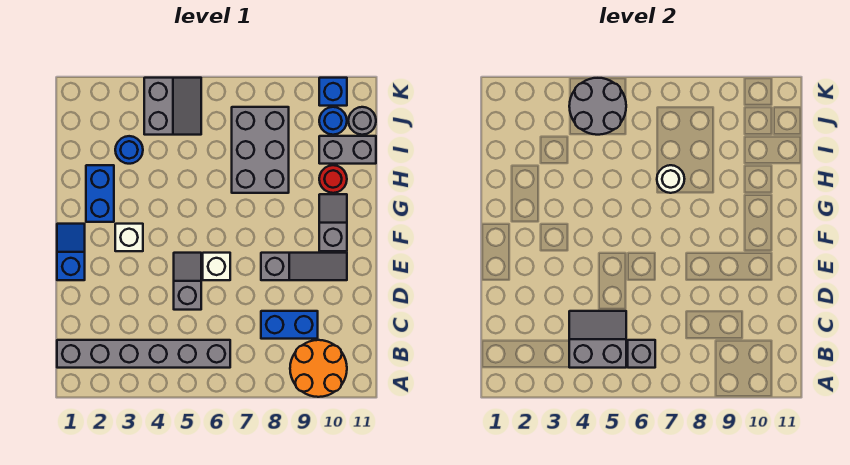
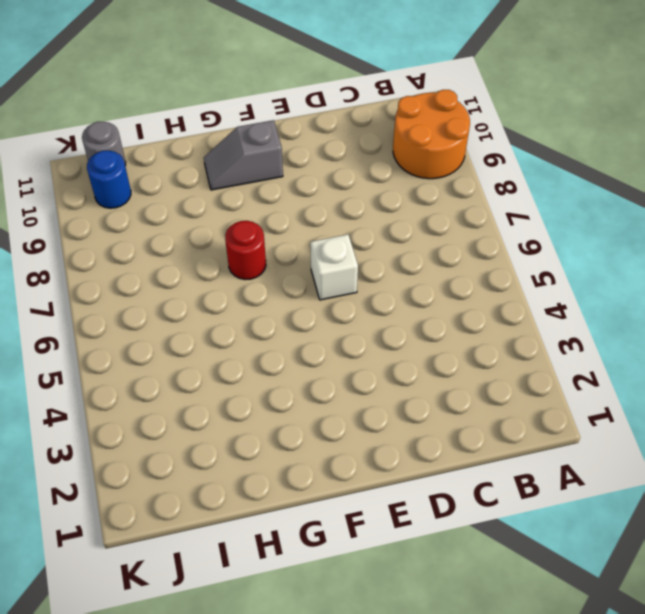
red 1x1 round brick [225,221,266,280] -> red 1x1 round brick moved to [319,165,347,193]
none -> grey 1x6 brick [57,340,230,368]
none -> blue 1x2 brick [261,311,318,339]
none -> grey 1x2 slope [174,253,201,310]

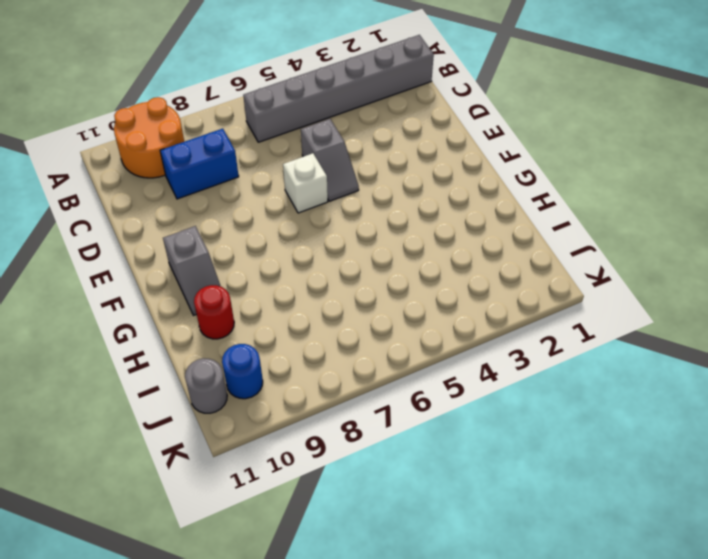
none -> blue 1x2 slope [57,224,85,280]
none -> grey 1x3 slope [261,253,347,280]
none -> white 1x1 brick [115,224,143,251]

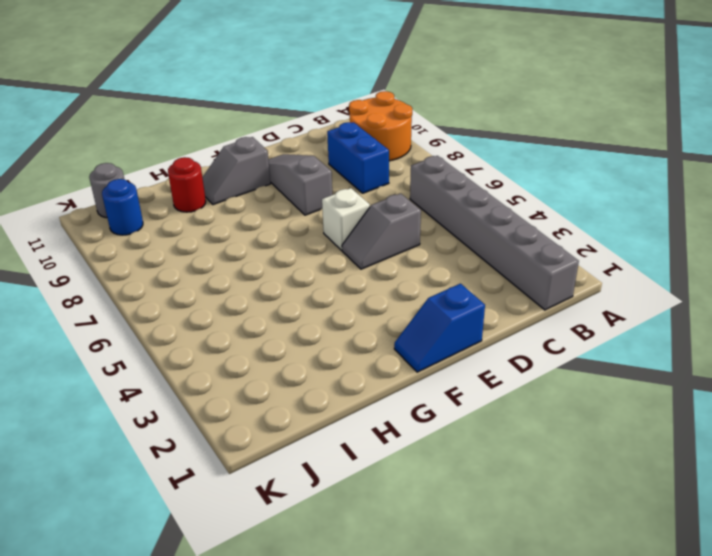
none -> white 1x1 brick [115,224,143,251]
none -> blue 1x2 brick [86,165,114,222]
none -> grey 2x3 brick [232,107,289,193]

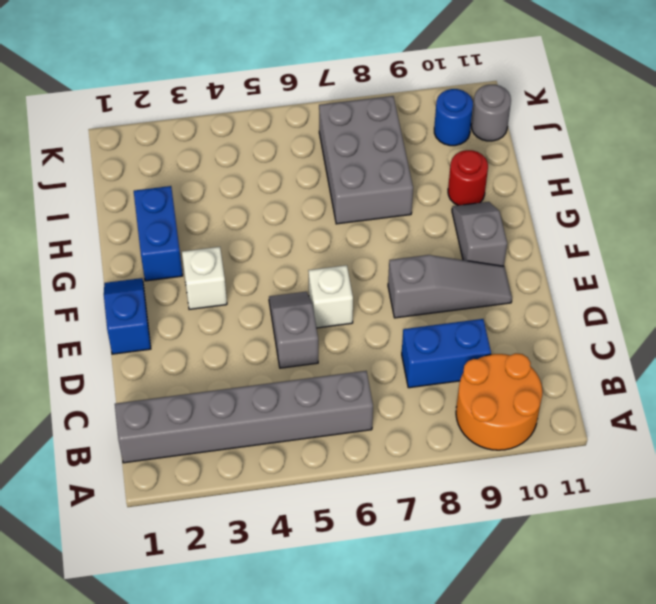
none -> blue 1x1 round brick [115,136,143,164]
none -> grey 1x2 brick [319,136,376,164]
none -> grey 2x2 slope [144,78,201,135]

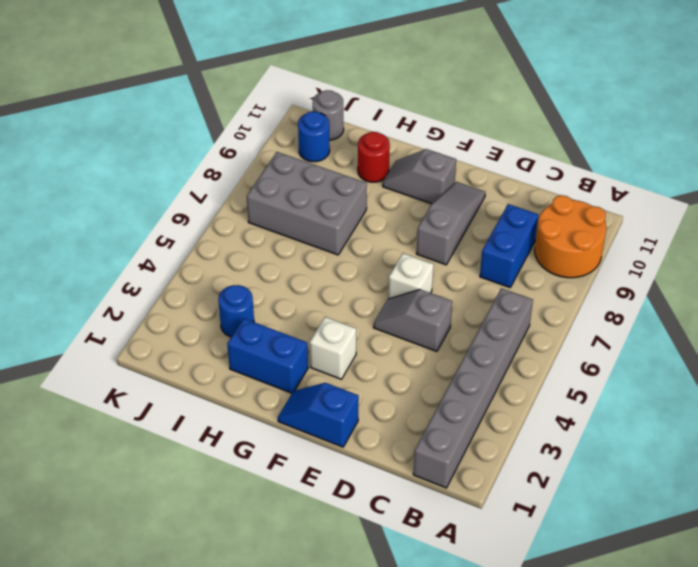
none -> grey 1x2 brick [319,136,376,164]
none -> grey 2x2 slope [144,78,201,135]
none -> blue 1x1 brick [319,78,347,106]

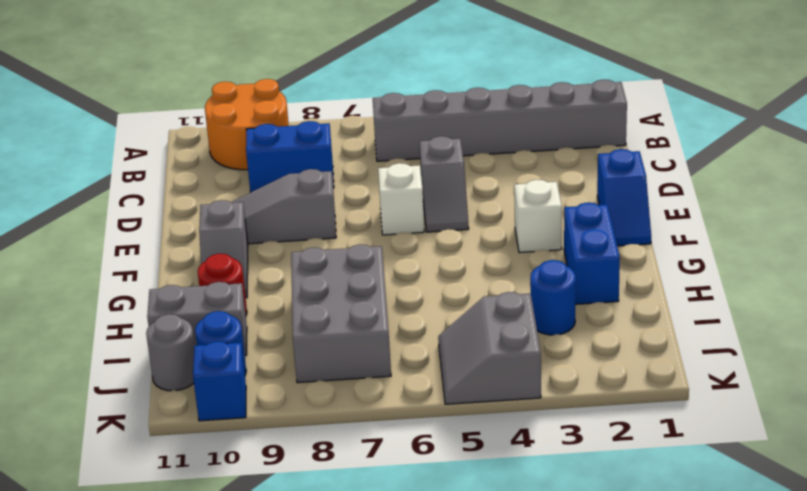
none -> grey 2x2 slope [569,311,626,368]
none -> grey 1x1 brick [628,340,655,368]
none -> white 1x1 round brick [657,165,684,193]

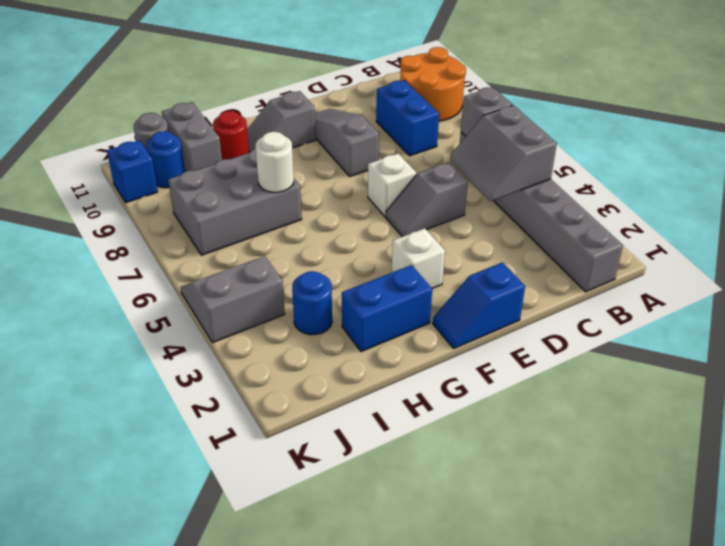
none -> grey 2x2 round brick [569,78,626,135]

